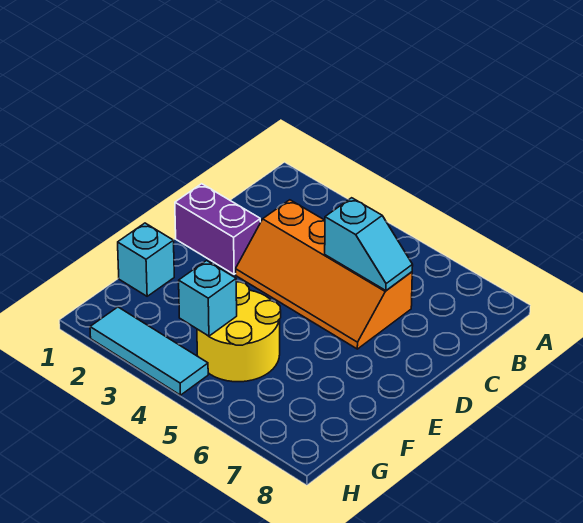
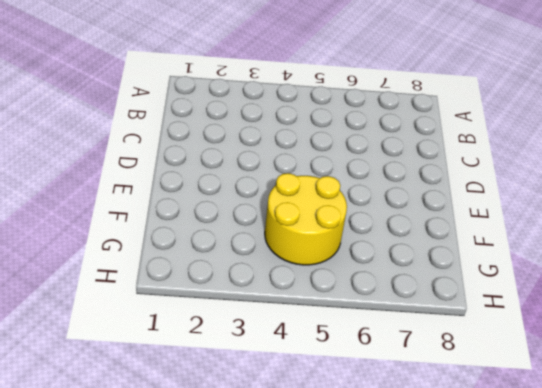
none -> orange 2x4 slope [236,200,412,349]
none -> purple 1x2 brick [175,184,261,274]

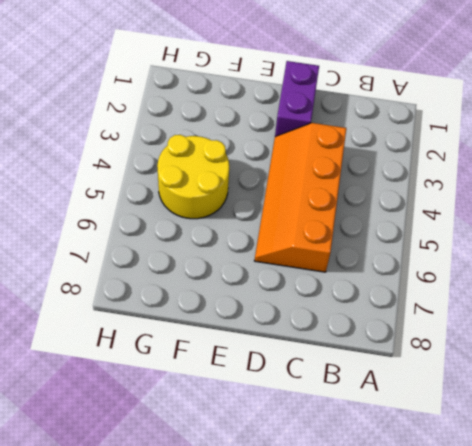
none -> cyan 1x1 brick [118,223,174,296]
none -> cyan 1x3 tile [90,307,208,395]

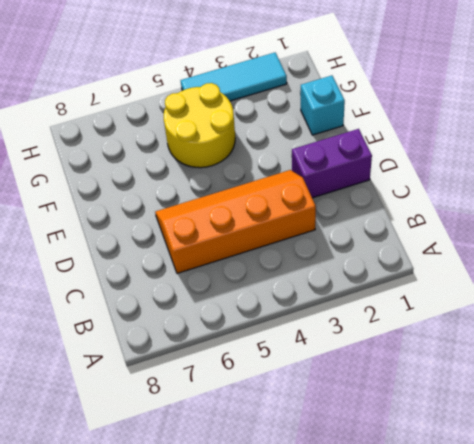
none -> cyan 1x2 slope [325,198,413,291]
none -> cyan 1x1 brick [179,261,237,336]

